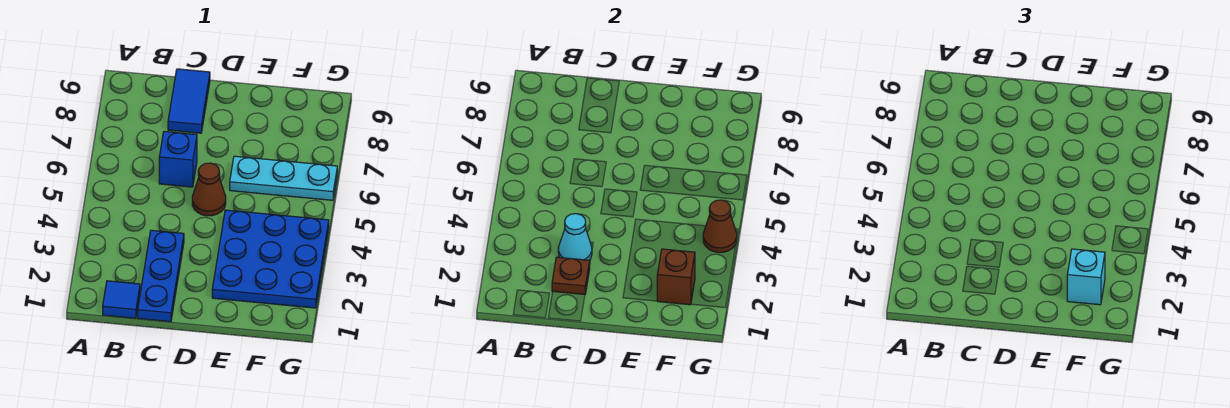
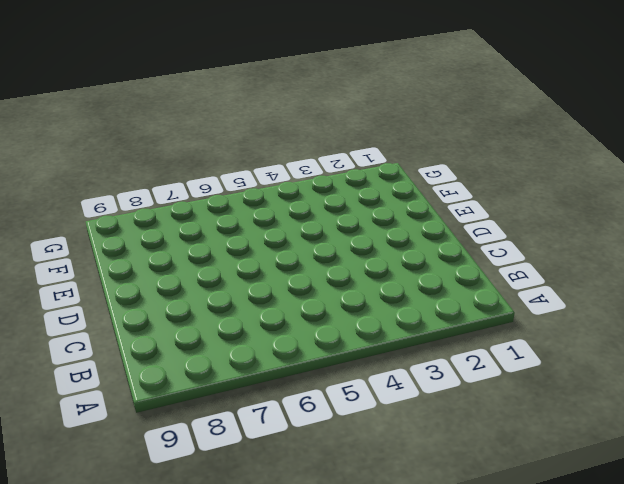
none -> blue 1x1 tile [103,281,140,318]
none -> blue 1x3 plate [138,230,184,322]
none -> blue 1x1 brick [159,131,197,187]

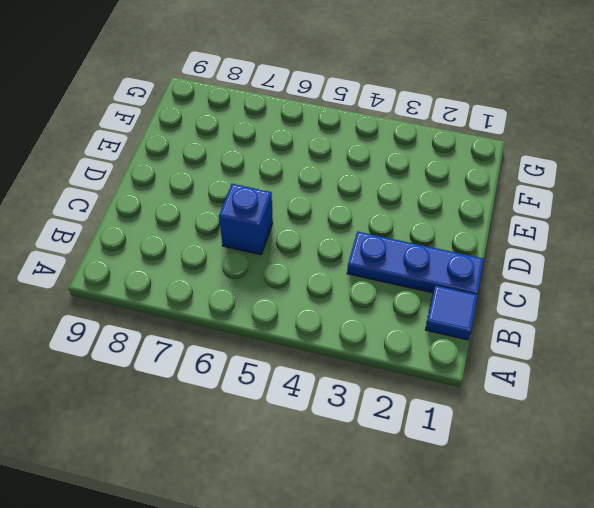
none -> blue 1x2 tile [168,69,210,133]
none -> brown 1x1 cone [192,163,226,216]
none -> blue 3x3 plate [212,210,329,308]

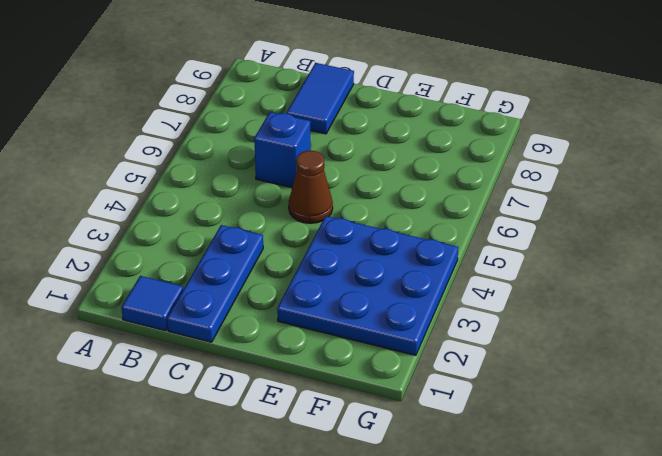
none -> cyan 1x3 plate [230,156,337,200]
none -> brown 1x1 plate [552,257,590,294]
none -> cyan 1x1 cone [558,214,592,260]

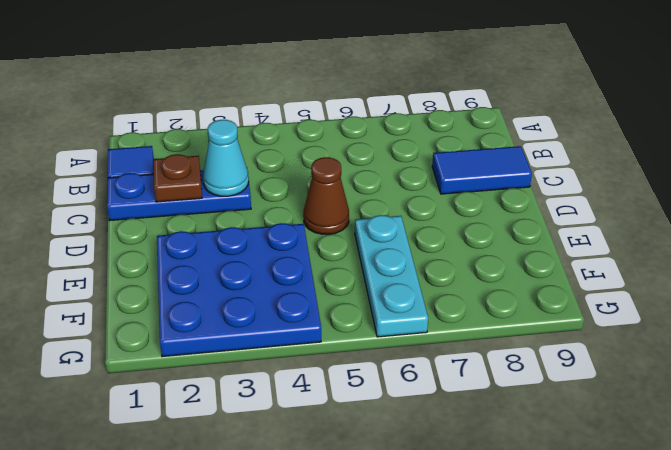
none -> blue 1x1 brick [159,131,197,187]
none -> brown 1x1 brick [657,249,695,305]
none -> brown 1x1 cone [703,200,737,252]

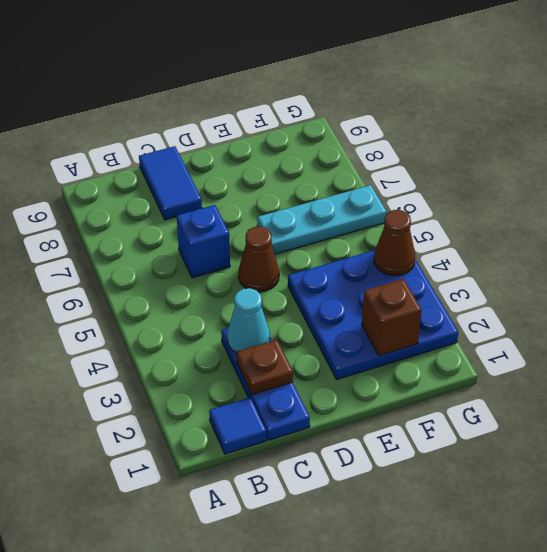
none -> cyan 1x1 brick [1067,249,1105,305]

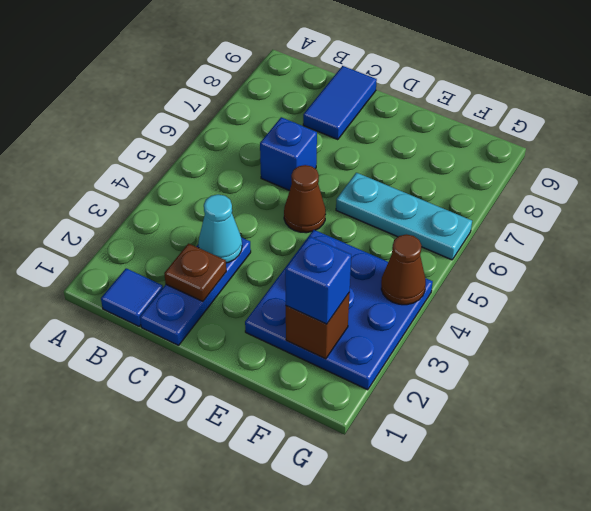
blue 1x1 brick [285,236,351,324] -> cyan 1x1 brick [1067,249,1105,305]

